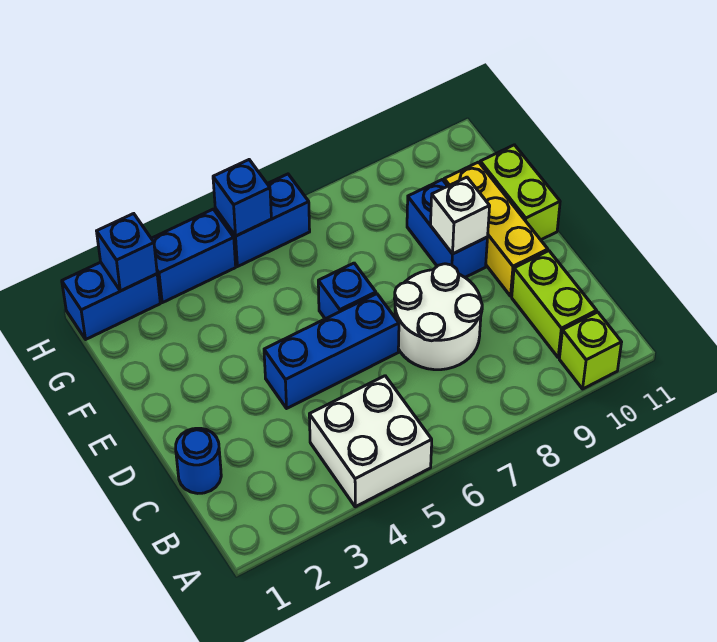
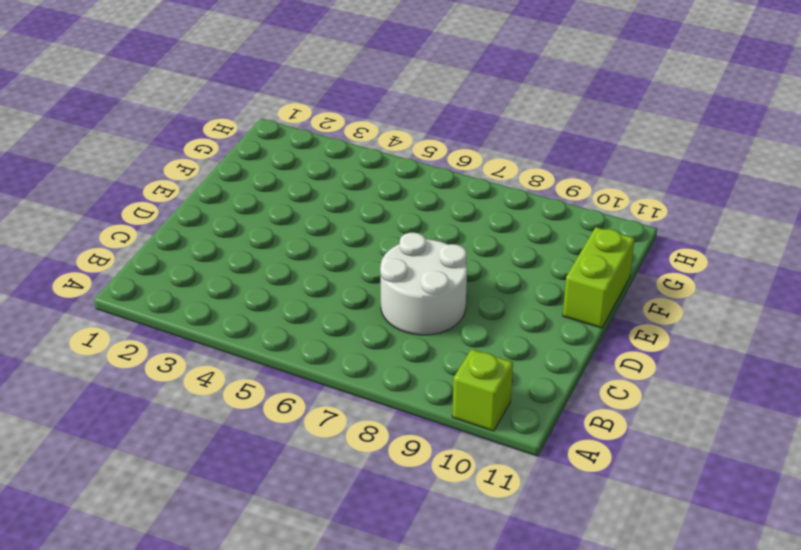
none -> white 2x2 brick [309,376,432,507]
none -> lime 1x2 brick [512,251,597,358]
none -> blue 1x1 round brick [176,428,221,493]

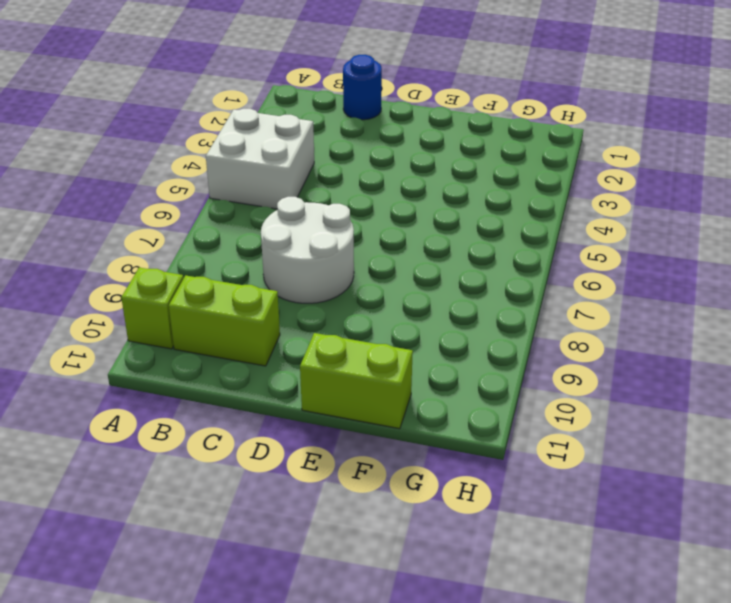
none -> blue 1x3 brick [264,294,399,408]
none -> yellow 1x3 brick [444,162,548,296]
none -> blue 1x1 brick [318,263,376,319]

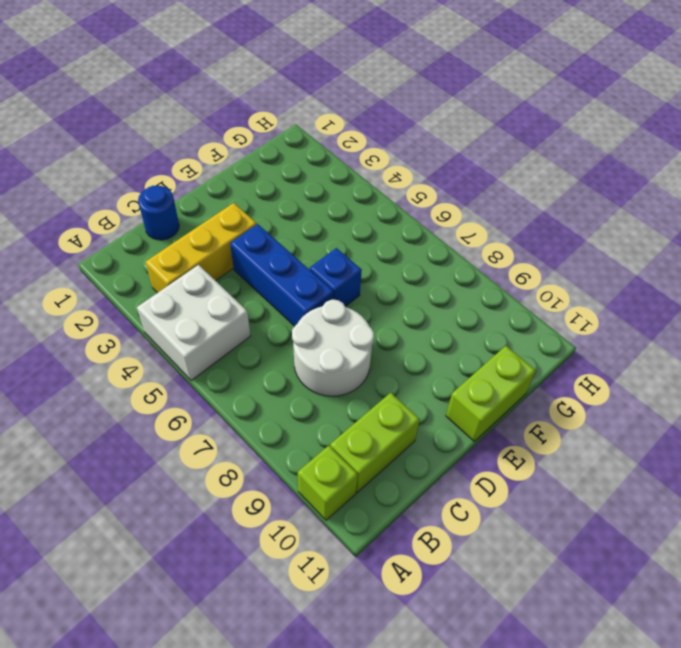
yellow 1x3 brick [146,203,257,293] -> yellow 1x3 brick moved to [444,162,548,296]
none -> blue 1x2 brick [407,180,488,277]
none -> blue 1x2 brick [62,262,160,339]
none -> blue 1x2 brick [151,209,236,303]

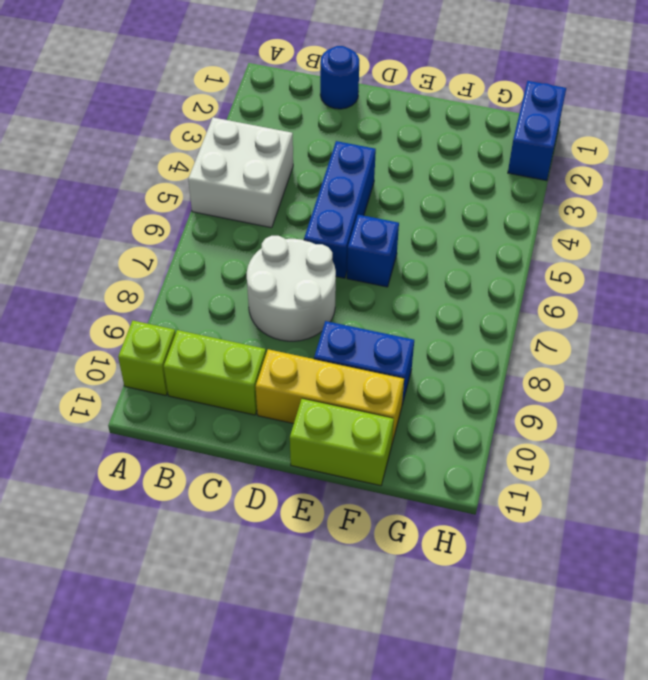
none -> blue 1x2 brick [151,209,236,303]
none -> blue 1x2 brick [215,174,310,267]
none -> white 1x1 brick [430,177,490,254]

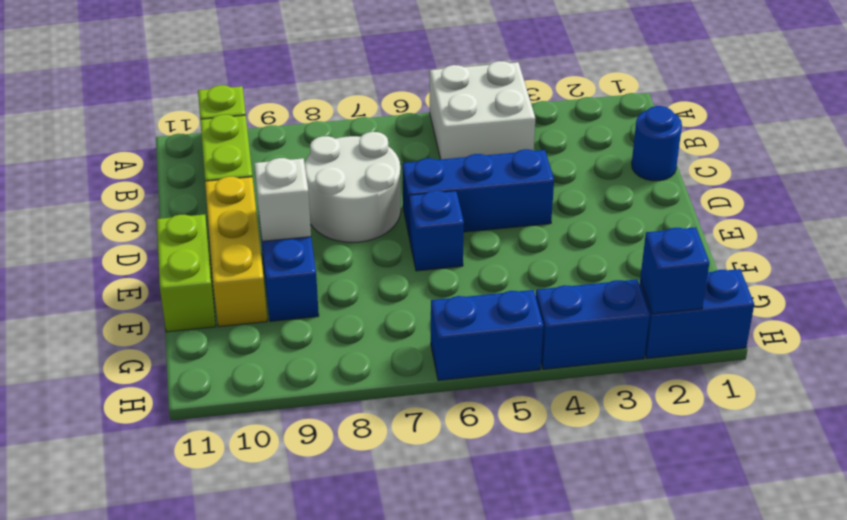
none -> blue 1x1 brick [213,160,271,236]

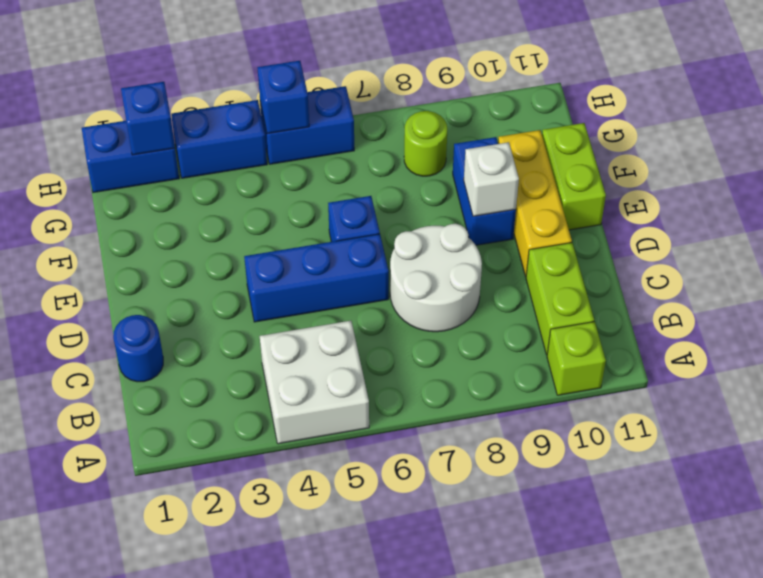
lime 1x1 round brick [404,111,447,176] -> none

